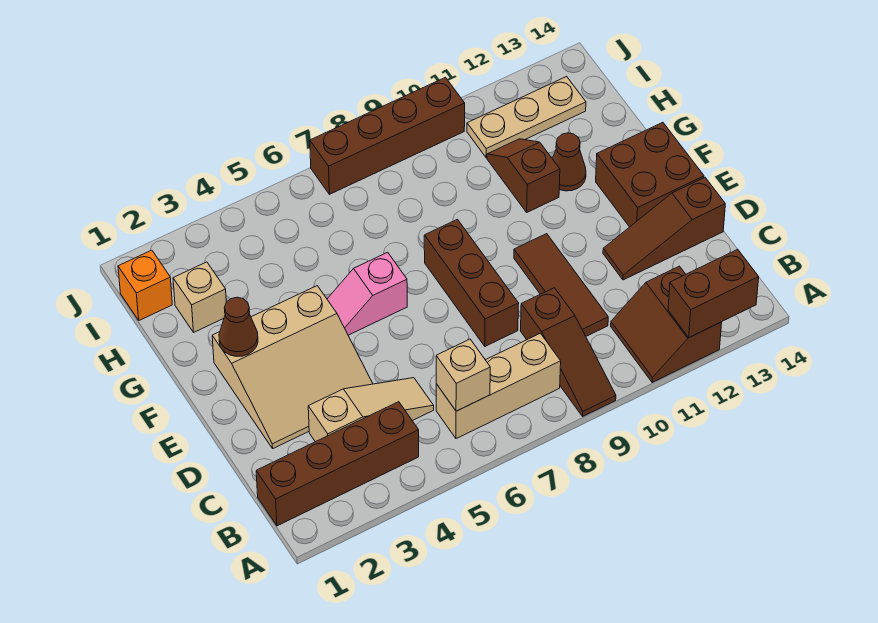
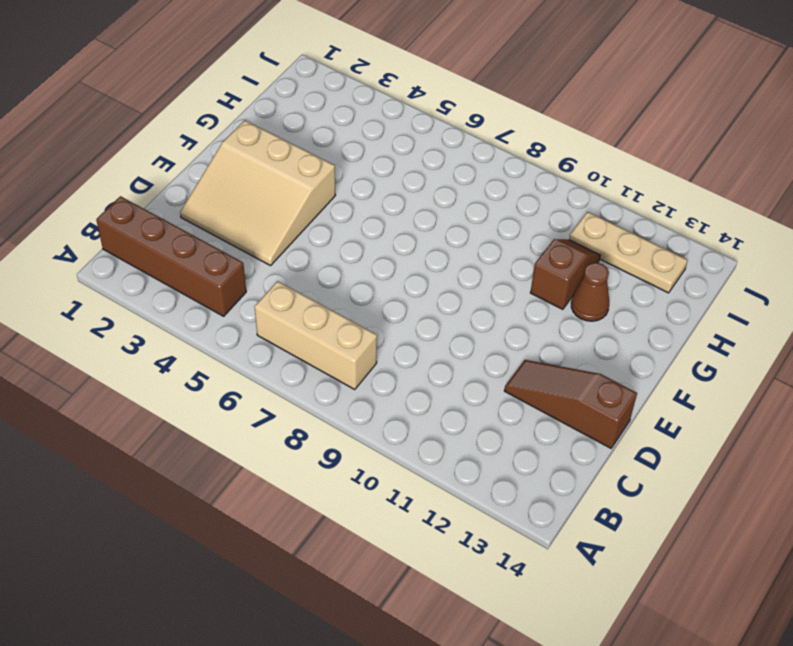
none -> brown 1x3 slope [521,288,616,416]
none -> brown 2x2 slope [611,266,722,382]
none -> tan 1x3 slope [308,378,434,442]

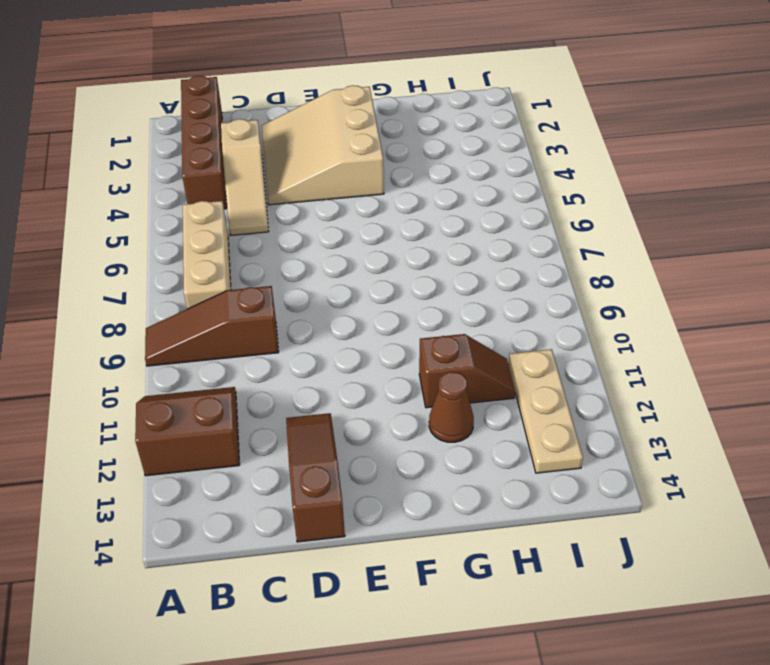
none -> brown 1x3 tile [514,234,608,336]
none -> brown 1x3 brick [424,219,519,346]
none -> brown 2x2 brick [596,122,704,227]

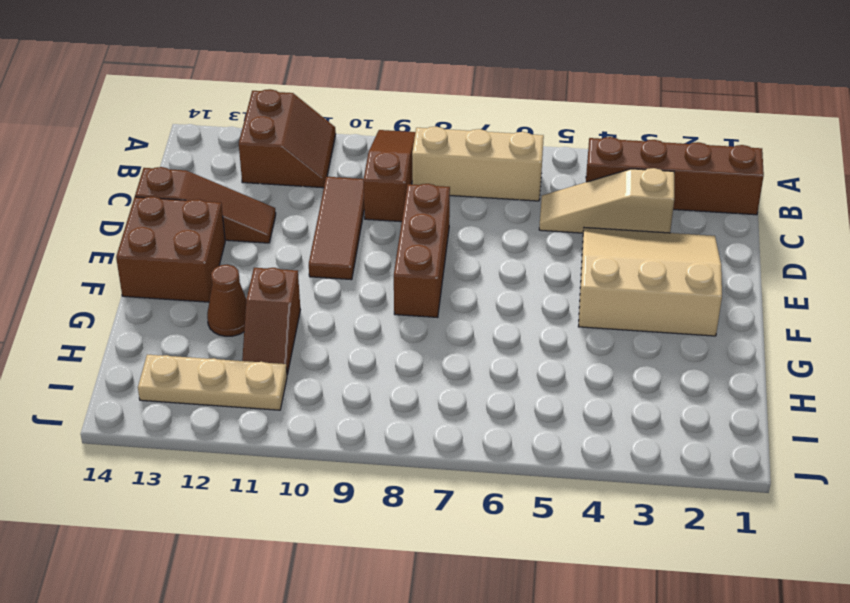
none -> pink 1x2 slope [327,252,407,335]
none -> tan 1x1 brick [173,262,226,332]
none -> orange 1x1 brick [118,250,172,320]

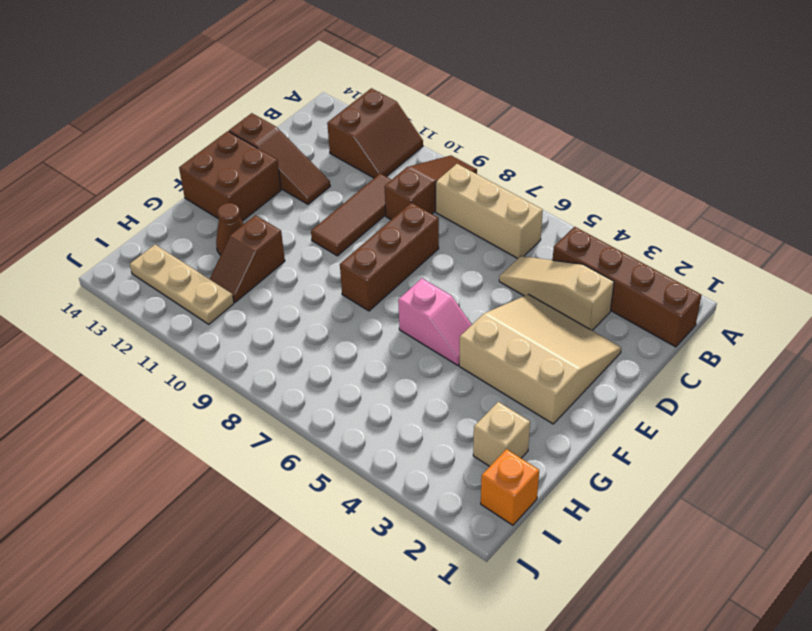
none -> brown 1x4 brick [310,77,465,194]
none -> brown 1x2 brick [668,249,759,338]
none -> tan 1x1 brick [436,339,490,411]

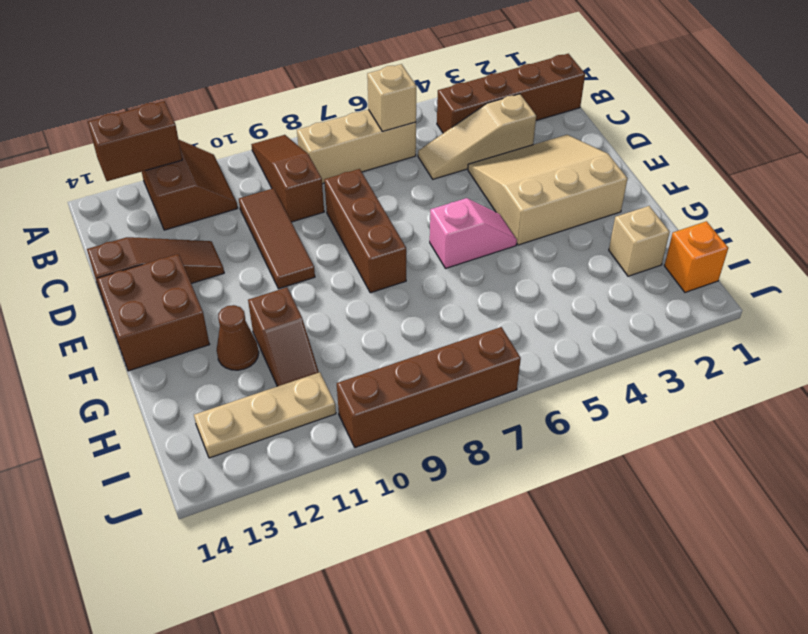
none -> brown 1x1 cone [219,297,258,356]

